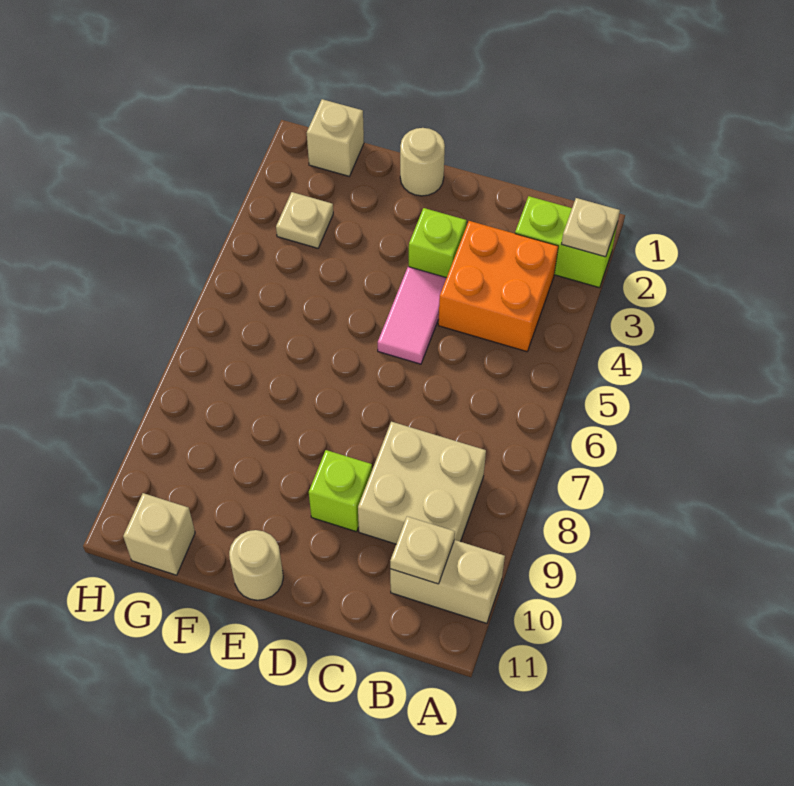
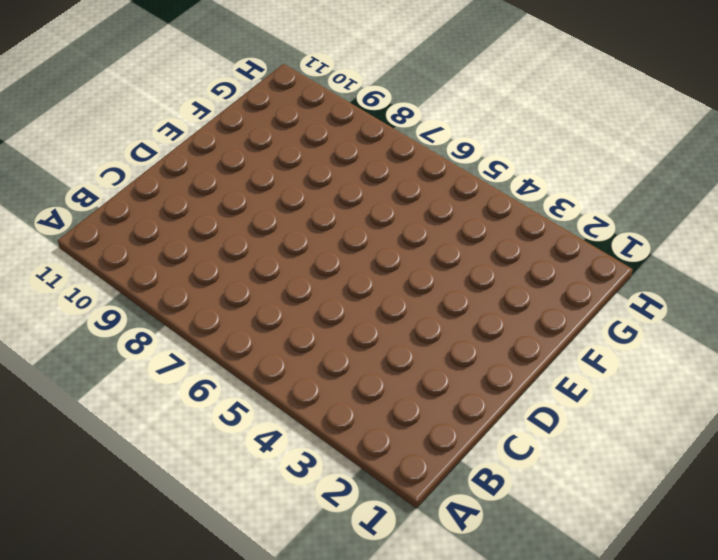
none -> lime 1x2 brick [515,196,617,288]
none -> tan 1x2 brick [390,540,505,623]
none -> orange 2x2 brick [438,221,558,352]

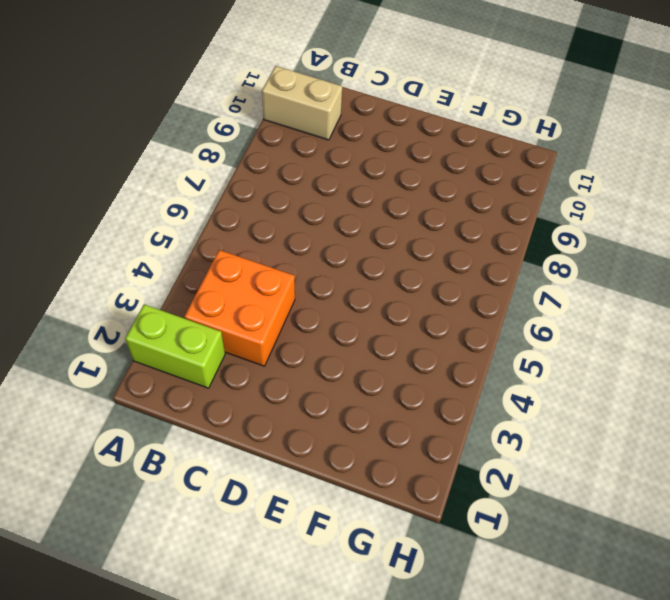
none -> tan 2x2 brick [358,422,486,544]
none -> lime 1x1 brick [409,208,467,278]
none -> pink 1x2 tile [378,267,446,364]

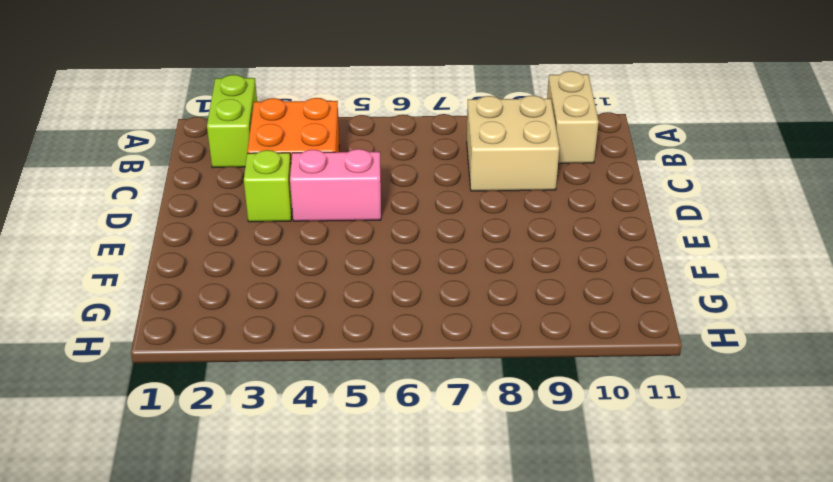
pink 1x2 brick [290,149,381,221] -> pink 1x2 tile [378,267,446,364]
none -> lime 1x1 brick [309,450,372,532]
none -> tan 1x1 round brick [400,128,445,196]
none -> tan 1x1 round brick [229,530,283,600]

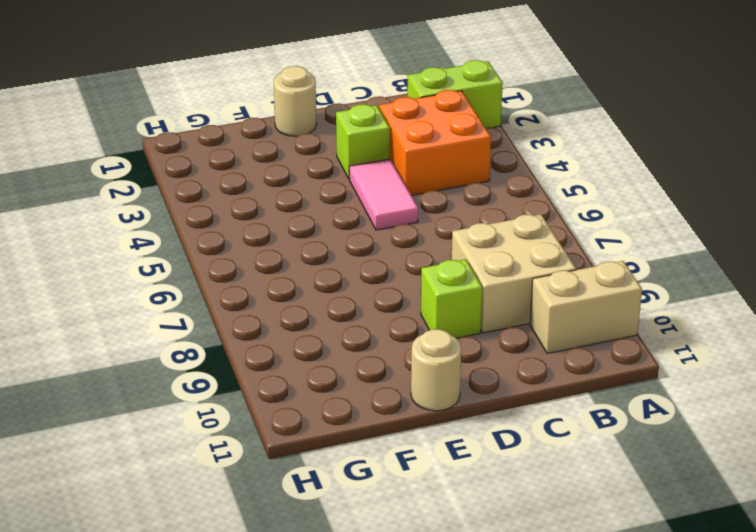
none -> tan 1x1 brick [307,99,364,176]
none -> tan 1x1 plate [276,192,333,248]
none -> tan 1x1 brick [123,493,195,575]

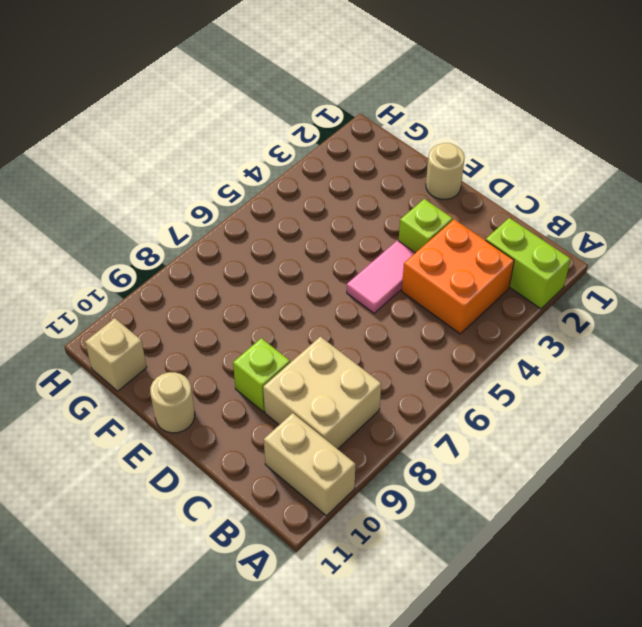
none -> tan 1x1 brick [307,99,364,176]
none -> tan 1x1 plate [276,192,333,248]
none -> tan 1x1 plate [562,198,620,257]

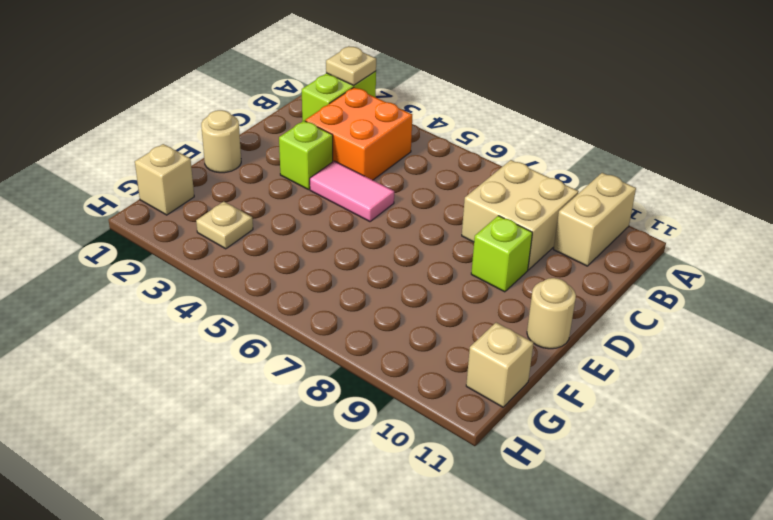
none -> tan 1x1 plate [390,516,455,584]

